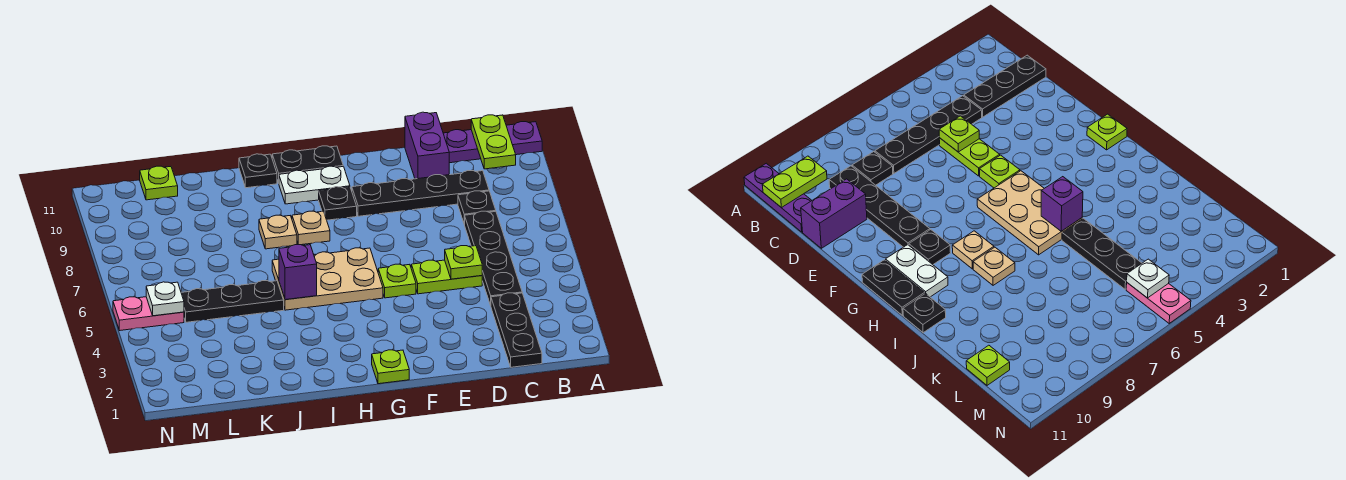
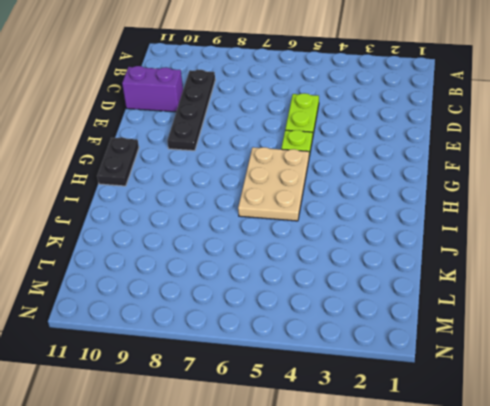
none -> purple 1x3 plate [443,122,542,163]
none -> black 1x3 plate [491,293,542,367]
none -> black 1x4 plate [464,211,522,305]

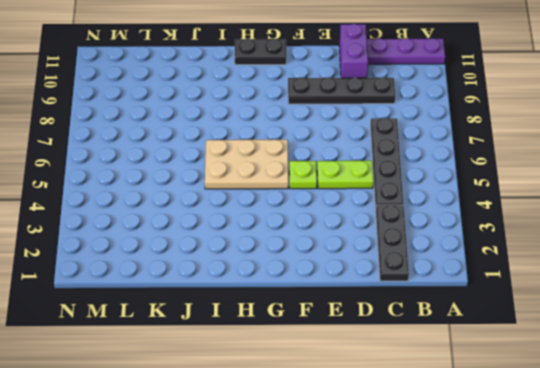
none -> black 1x1 plate [458,191,496,224]
none -> lime 1x1 plate [372,350,409,384]
none -> black 1x1 plate [319,187,357,220]

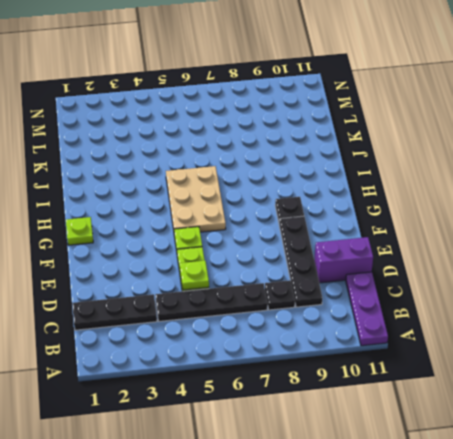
none -> white 1x2 plate [279,166,350,204]
none -> black 1x2 plate [272,146,343,183]
none -> tan 1x1 plate [292,211,330,245]

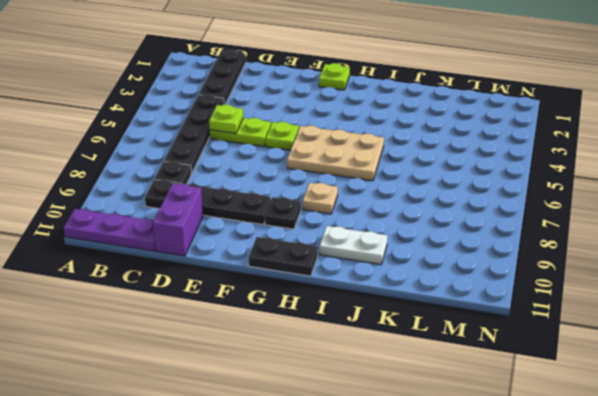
white 1x2 plate [320,226,388,265] -> white 1x2 plate moved to [279,166,350,204]
none -> tan 1x1 plate [259,215,297,249]
none -> black 1x1 plate [239,154,277,188]
none -> black 1x3 plate [181,281,284,322]

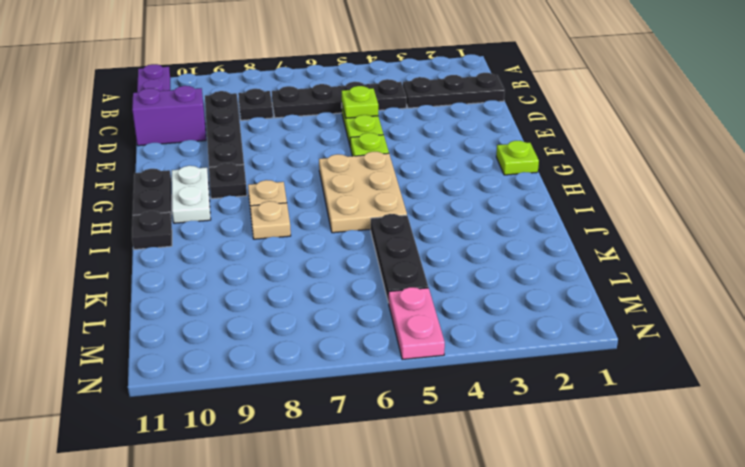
none -> lime 1x1 plate [140,166,178,200]
none -> lime 1x2 plate [471,115,516,169]
none -> purple 1x1 brick [279,245,317,300]

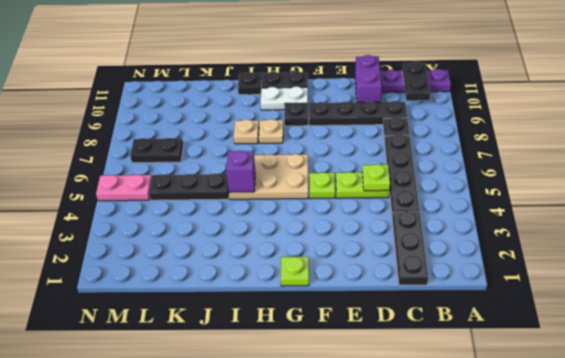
black 1x2 plate [402,62,430,101] -> lime 1x2 plate [471,115,516,169]
black 1x2 plate [130,138,183,163] -> none
none -> lime 1x1 plate [140,166,178,200]
none -> white 1x1 plate [146,282,184,316]

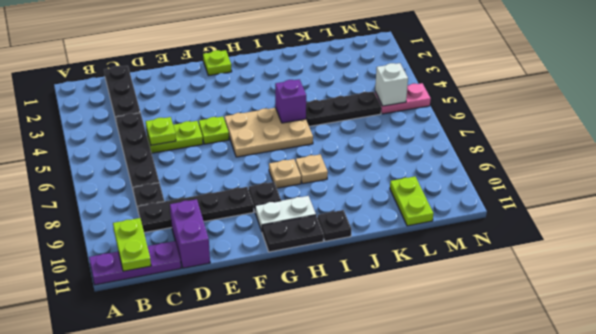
lime 1x2 plate [390,177,433,226] -> lime 1x1 plate [140,166,178,200]
white 1x1 brick [375,63,408,106] -> white 1x1 plate [146,282,184,316]

